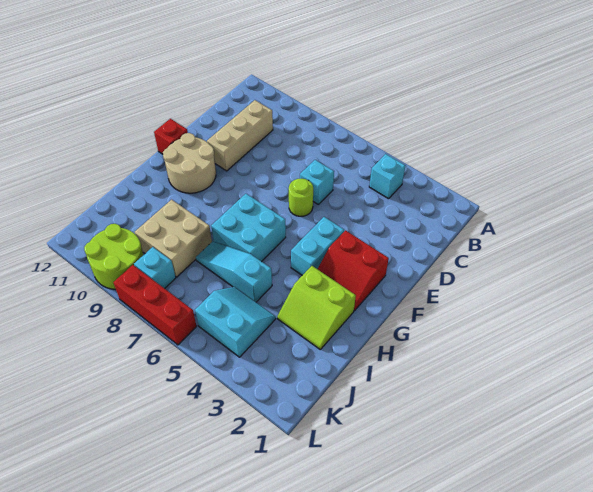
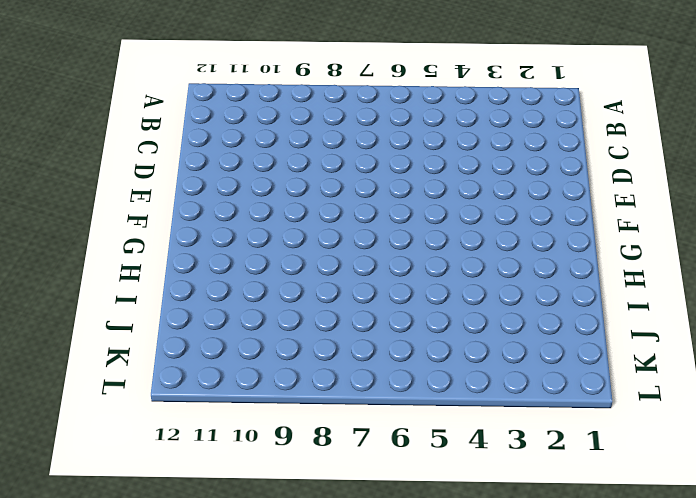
none -> cyan 1x1 brick [369,154,405,199]
none -> tan 1x3 brick [207,100,273,171]
none -> cyan 1x1 brick [300,160,334,204]

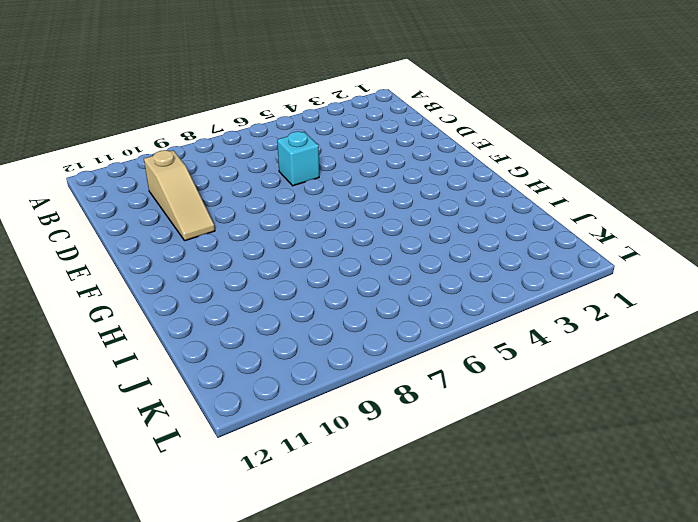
tan 1x3 slope [144,150,215,241] -> tan 1x3 brick [207,100,273,171]
none -> cyan 1x1 brick [369,154,405,199]
none -> lime 1x1 round brick [289,179,313,216]
none -> red 2x2 slope [318,230,389,311]

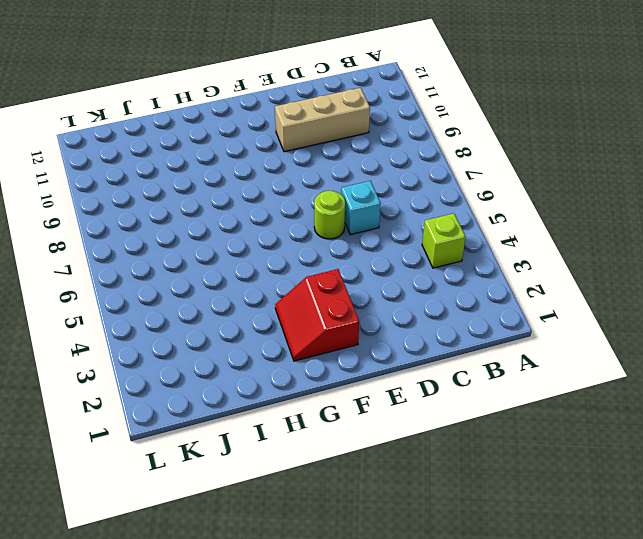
lime 1x1 brick [422,213,466,268] -> cyan 1x1 brick [369,154,405,199]
none -> cyan 1x2 brick [291,217,344,275]
none -> tan 2x2 round brick [163,133,216,193]
none -> red 1x1 brick [154,119,188,154]

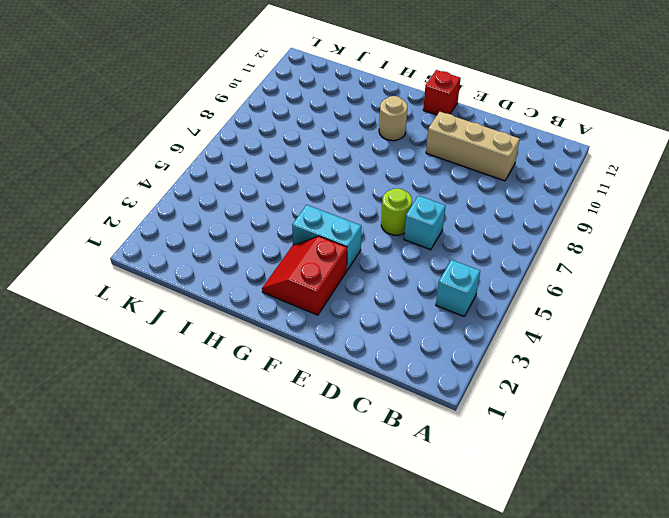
tan 1x1 round brick [379,96,407,141] -> tan 2x2 round brick [163,133,216,193]
none -> cyan 2x2 brick [211,194,286,262]
none -> lime 2x2 slope [277,266,356,349]
none -> cyan 1x3 slope [196,241,272,302]

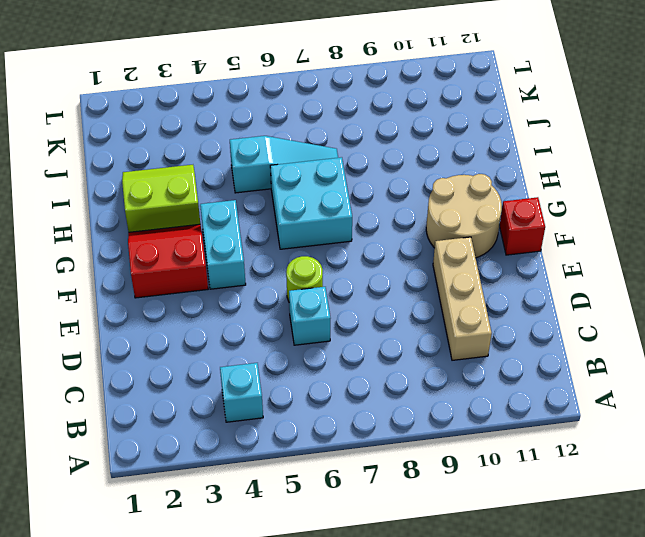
none -> tan 2x2 brick [135,200,212,277]
none -> cyan 2x2 slope [195,287,276,357]
none -> cyan 1x1 brick [134,247,176,289]

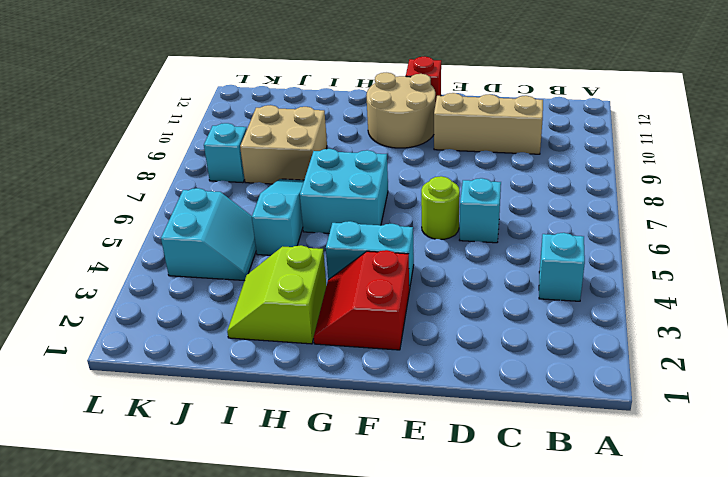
none -> lime 2x2 round brick [84,224,144,289]
none -> red 1x3 brick [113,265,197,345]

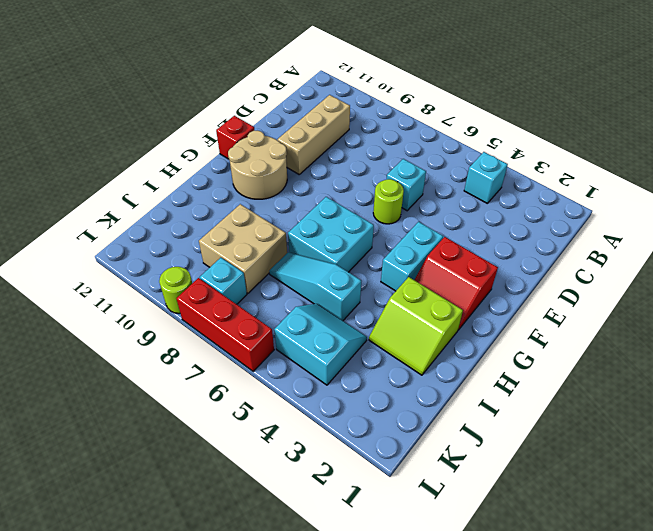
lime 1x1 round brick [159,267,192,314] -> lime 2x2 round brick [84,224,144,289]

